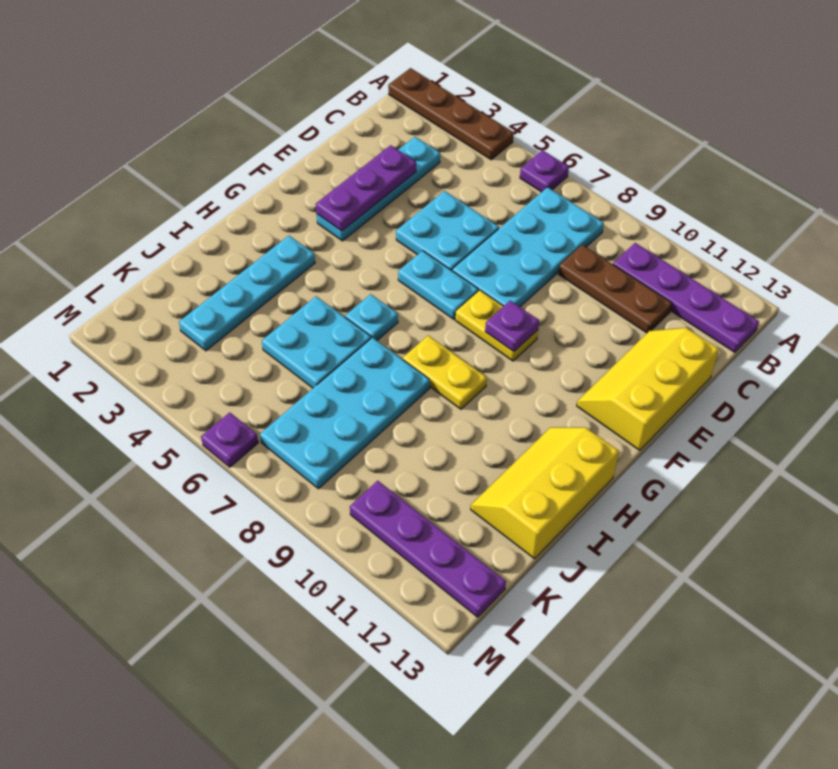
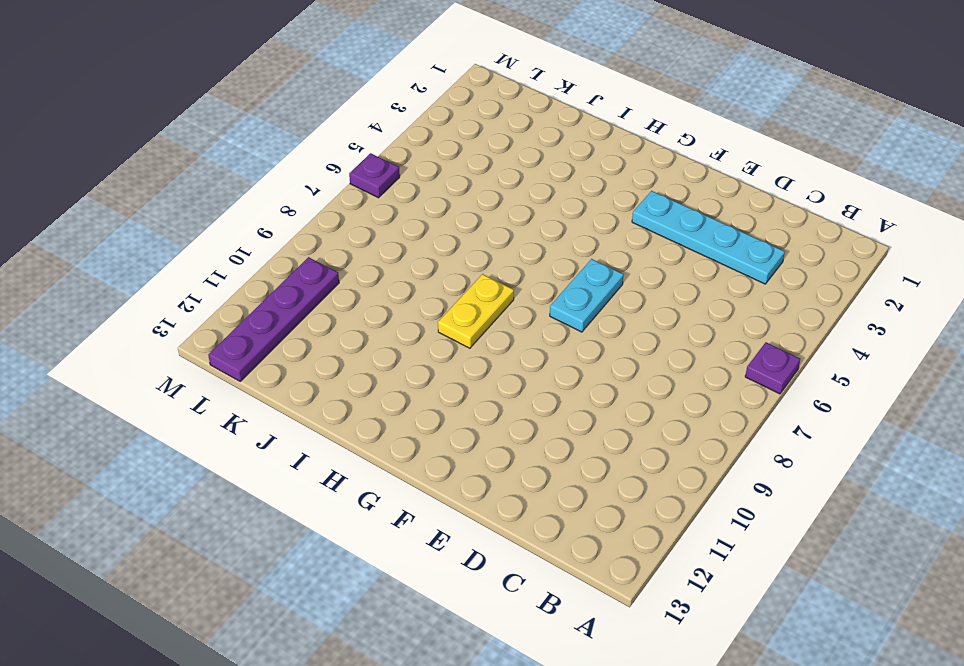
none -> brown 1x4 plate [388,68,514,160]
none -> cyan 2x4 plate [452,187,604,307]
none -> purple 1x4 plate [613,243,759,352]

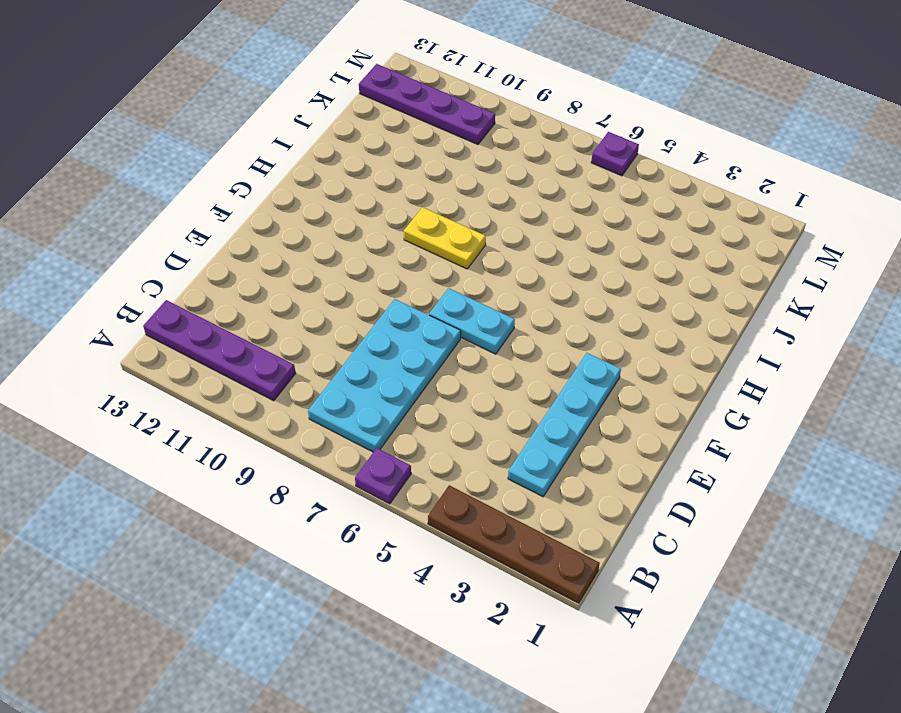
none -> brown 1x3 plate [559,245,672,333]
none -> cyan 2x2 plate [396,191,499,270]
none -> yellow 2x3 slope [577,328,719,450]

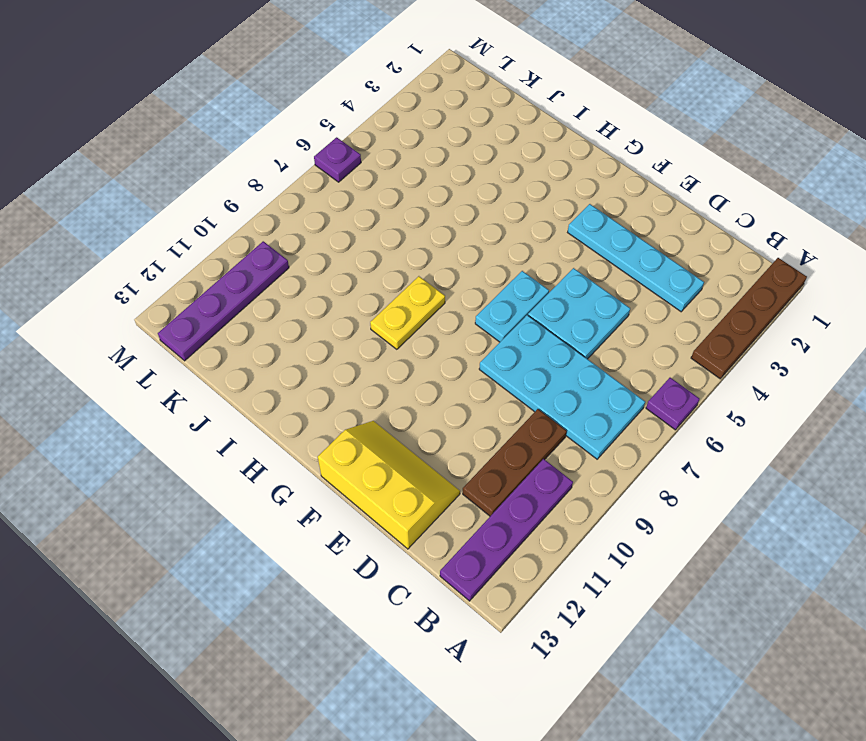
none -> yellow 1x2 plate [455,290,538,361]
none -> cyan 1x4 plate [179,236,315,351]
none -> cyan 1x1 plate [345,294,398,340]

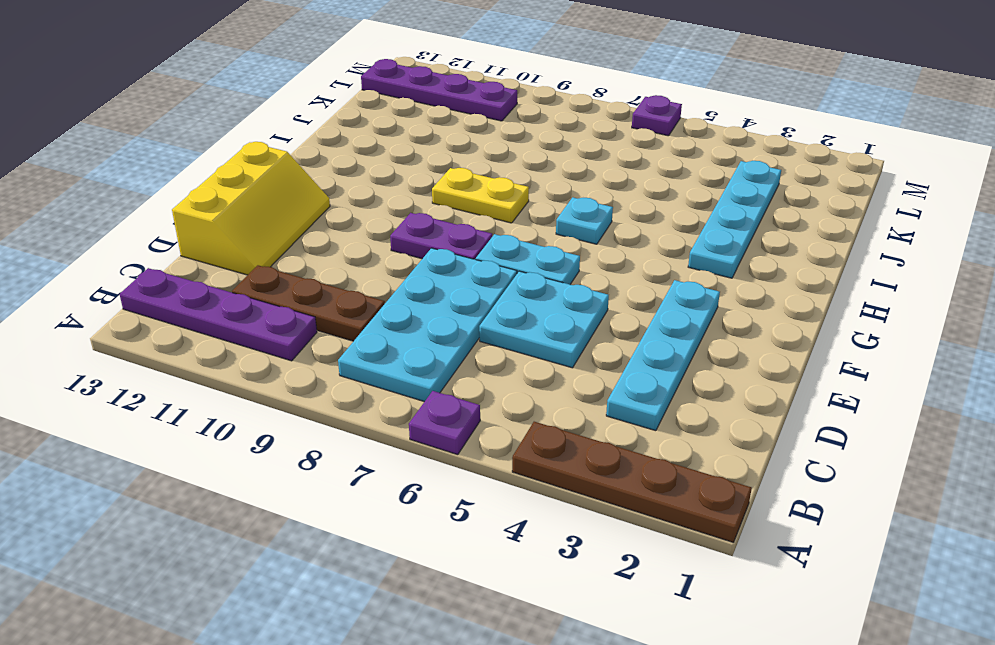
purple 1x2 plate [390,213,492,260] -> yellow 1x2 plate [455,290,538,361]
none -> yellow 2x3 slope [471,427,619,559]
none -> cyan 2x2 plate [262,296,371,388]
none -> cyan 2x4 plate [260,338,430,489]

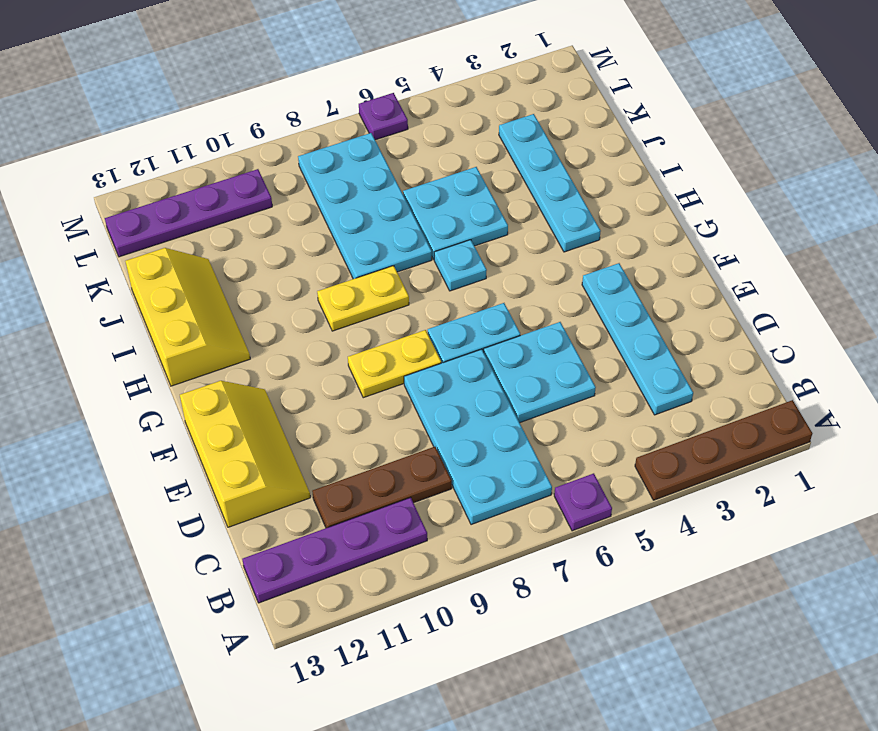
none -> purple 1x3 plate [316,145,416,231]
none -> purple 1x1 plate [485,301,539,352]

